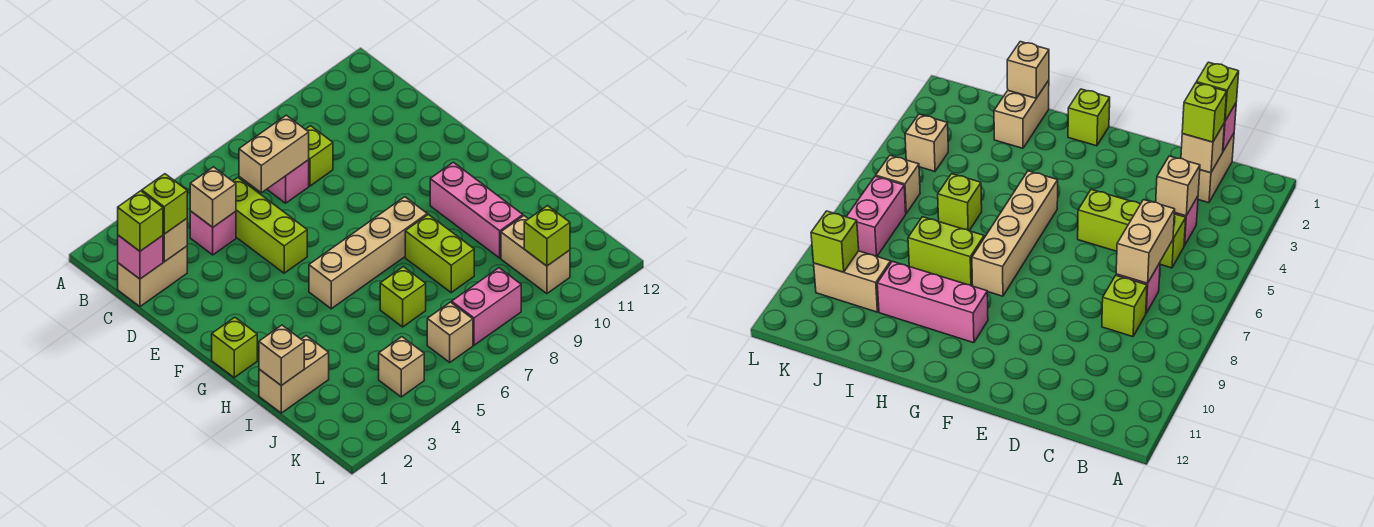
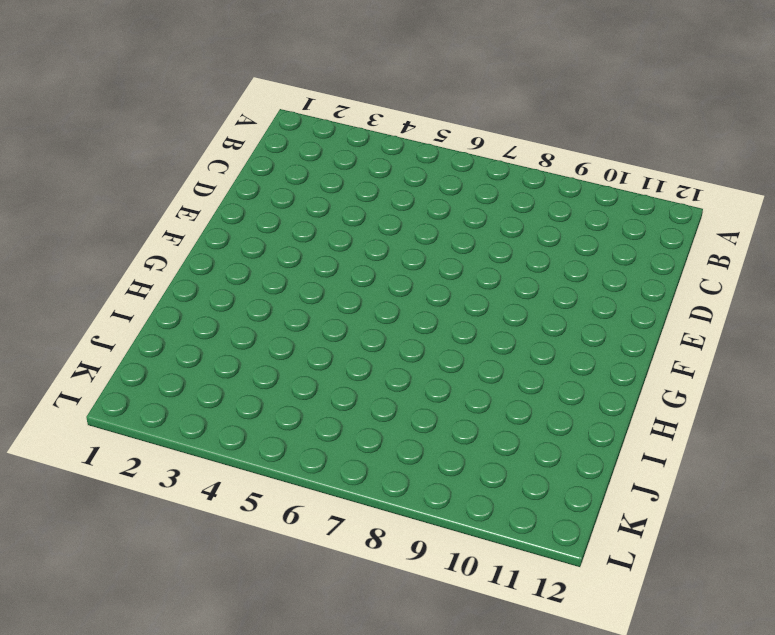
none -> tan 1x2 brick [118,246,187,306]
none -> pink 1x1 brick [190,211,236,255]
none -> lime 1x3 brick [233,177,307,273]

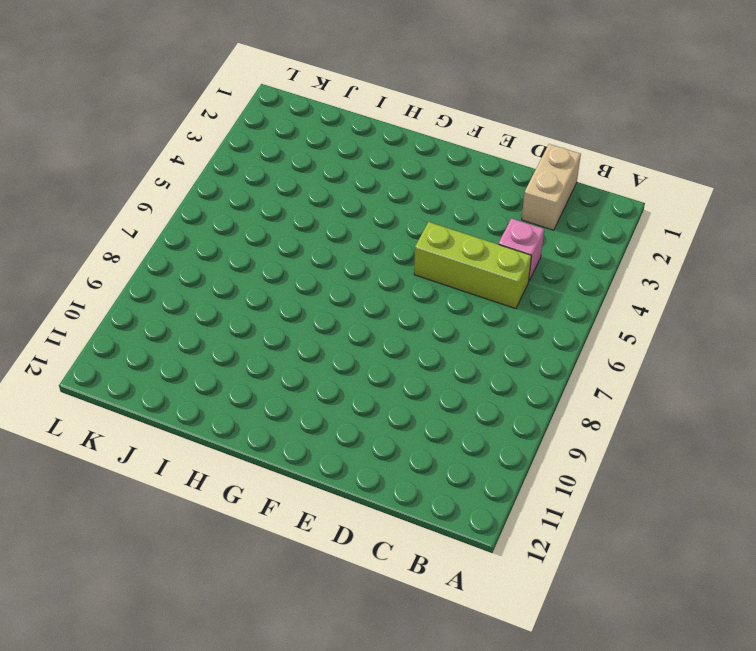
none -> pink 1x1 brick [267,160,309,203]
none -> lime 1x1 brick [305,126,333,186]
none -> lime 1x1 brick [212,317,257,377]

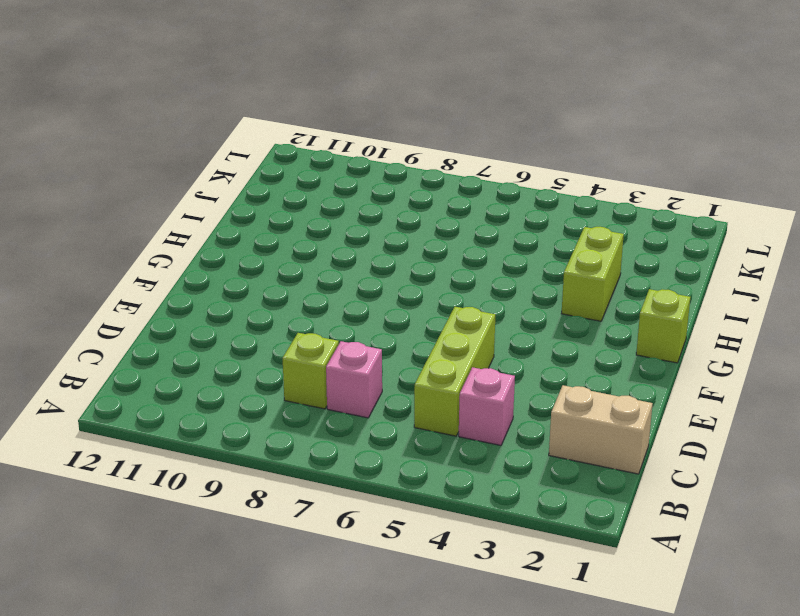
lime 1x2 brick [561,227,624,321] -> lime 1x2 brick moved to [405,214,474,292]
none -> tan 1x4 brick [309,197,427,309]
none -> pink 1x3 brick [430,162,523,258]
none -> tan 1x2 brick [259,336,329,413]

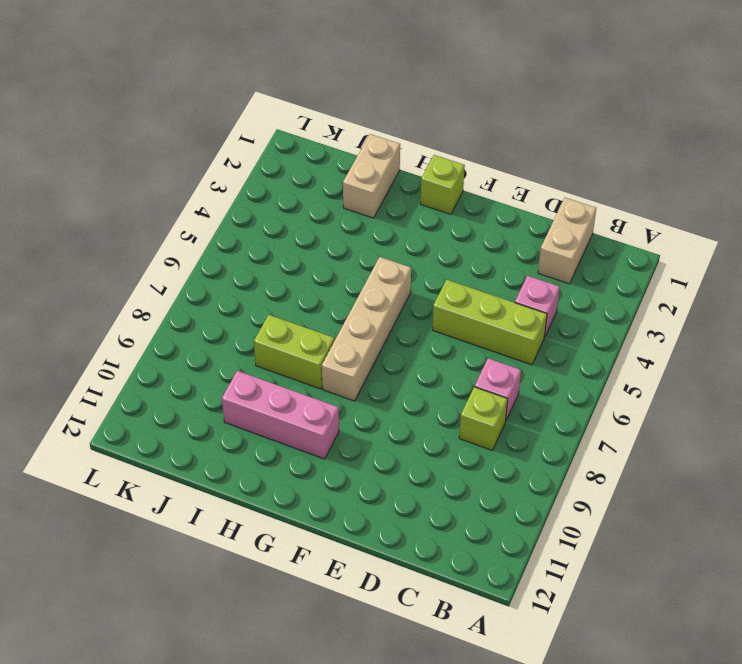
none -> lime 1x1 brick [380,267,426,327]
none -> tan 1x2 brick [501,216,570,294]
none -> tan 1x1 brick [379,337,424,397]

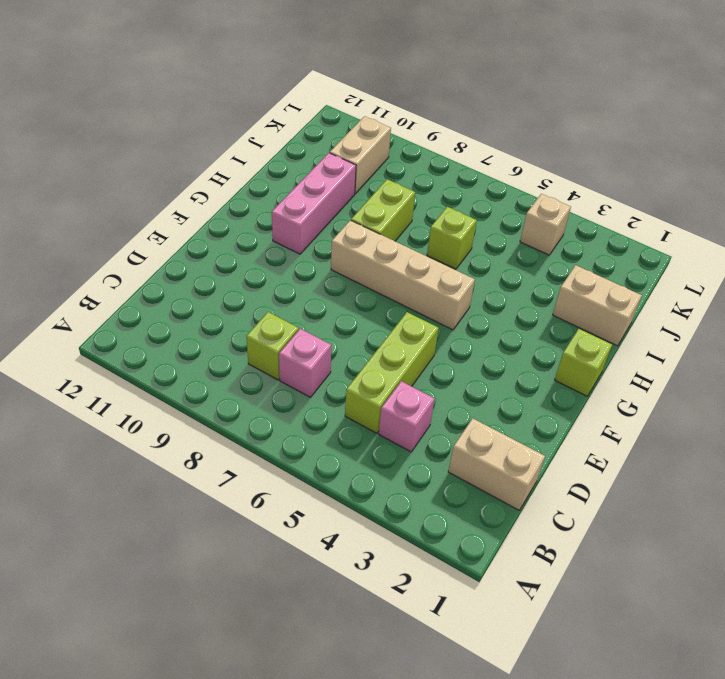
none -> tan 1x1 brick [427,302,473,362]
none -> pink 1x2 brick [452,268,521,345]
none -> pink 1x1 brick [118,235,163,279]

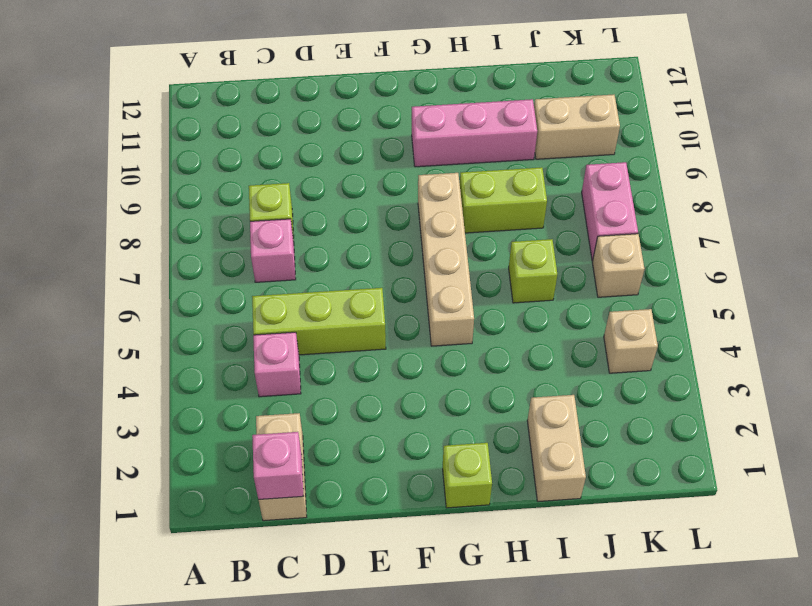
none -> tan 1x1 brick [163,219,187,262]
none -> tan 1x1 brick [190,167,236,227]
none -> tan 1x2 brick [239,115,309,193]

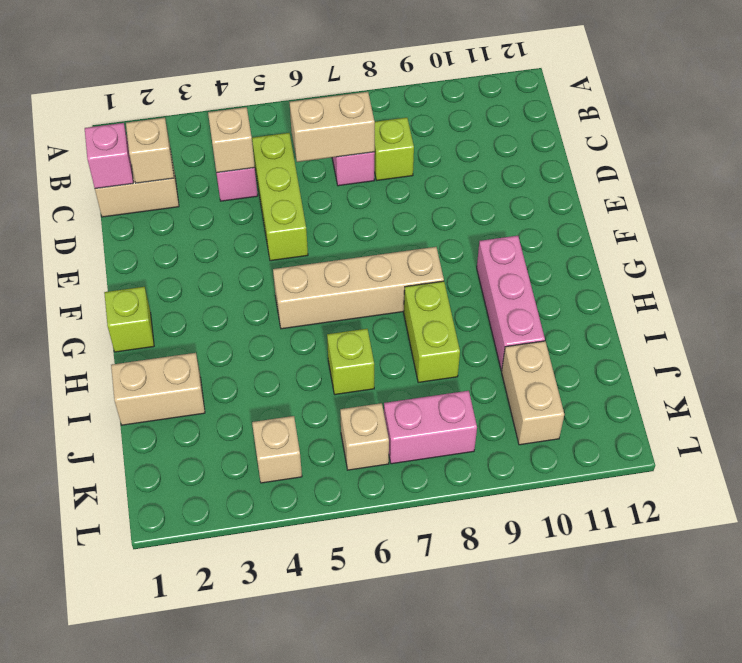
none -> tan 1x1 brick [259,325,304,386]
none -> lime 1x1 brick [524,206,570,266]
none -> lime 1x1 brick [118,191,163,251]

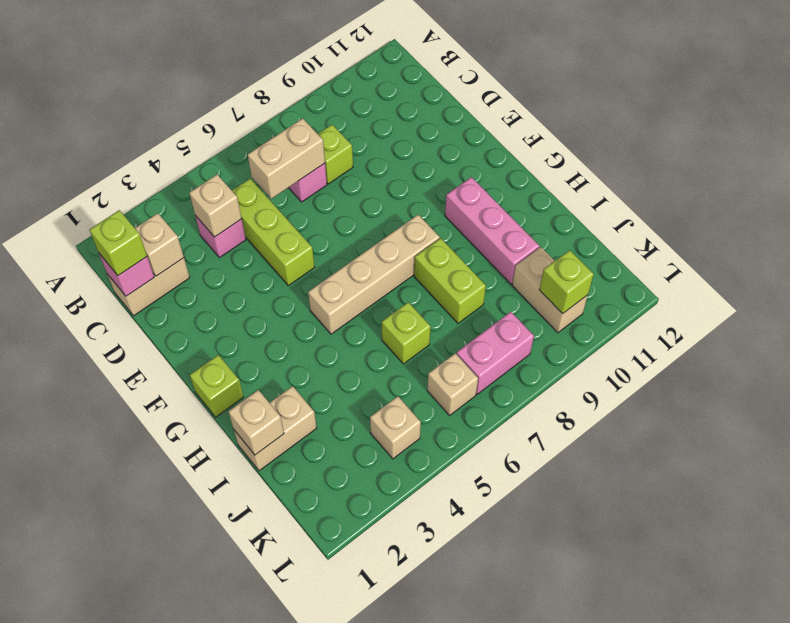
none -> lime 1x1 brick [142,174,187,234]

